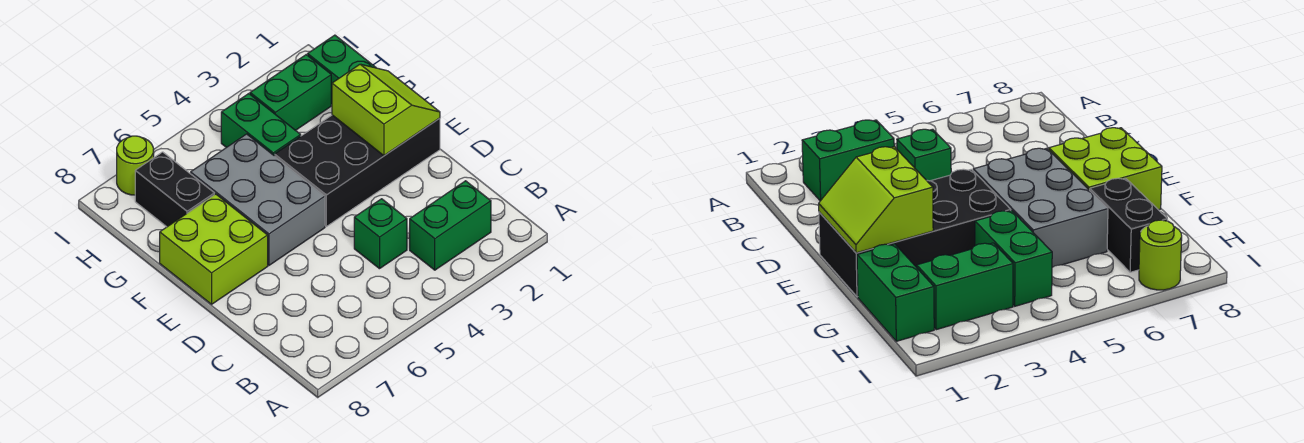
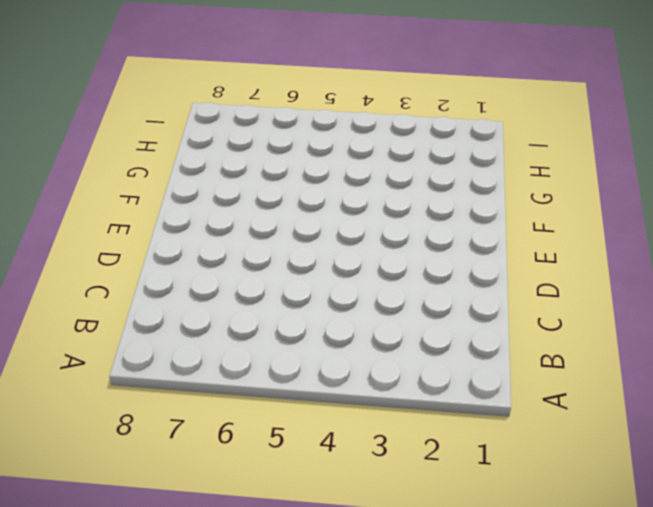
none -> green 1x2 brick [410,181,491,270]
none -> green 1x1 brick [354,199,407,269]

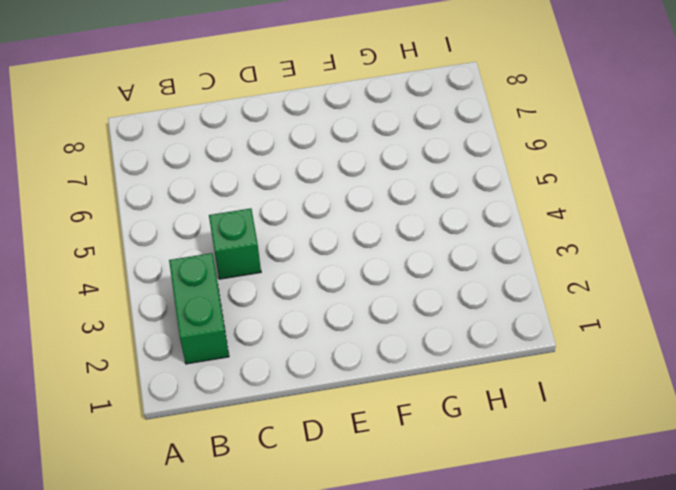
none -> black 2x4 brick [275,115,440,226]
none -> grey 2x3 brick [191,134,325,265]

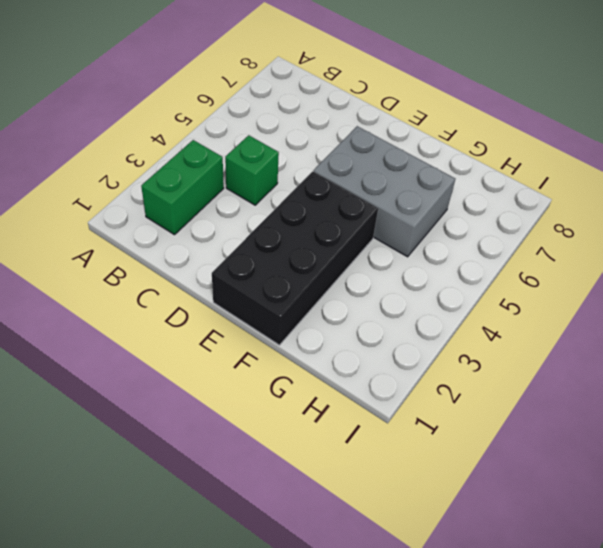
none -> lime 2x2 brick [160,194,268,304]
none -> green 1x2 brick [308,35,376,104]

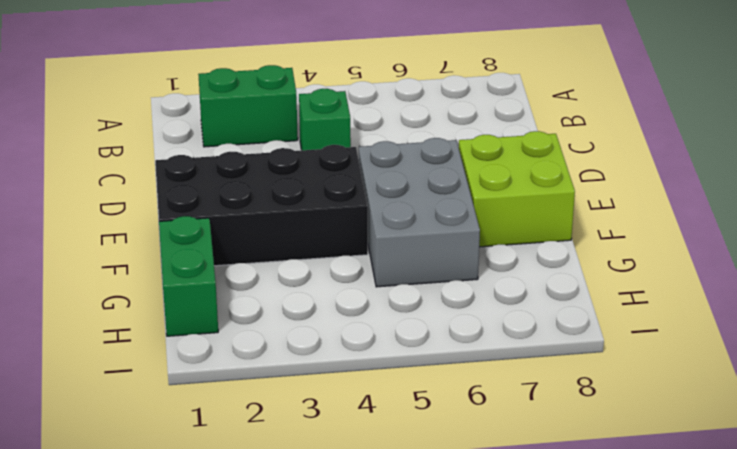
none -> green 1x2 brick [221,94,301,156]
none -> black 1x2 brick [135,152,214,227]

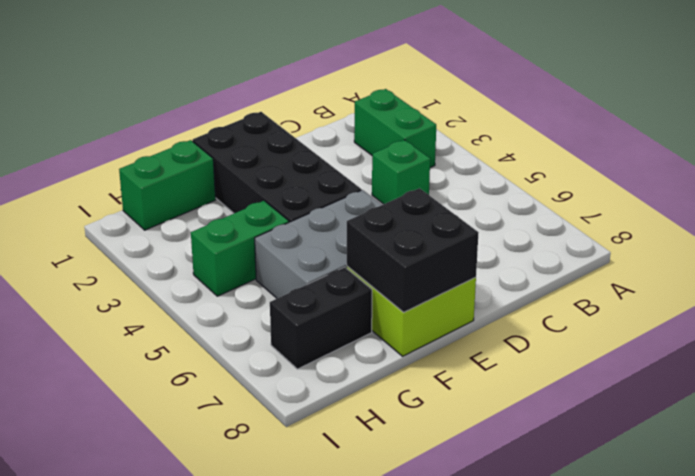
black 2x2 brick [347,188,479,312] -> none
none -> green 1x2 brick [250,55,331,130]
none -> lime 1x1 round brick [117,136,154,195]

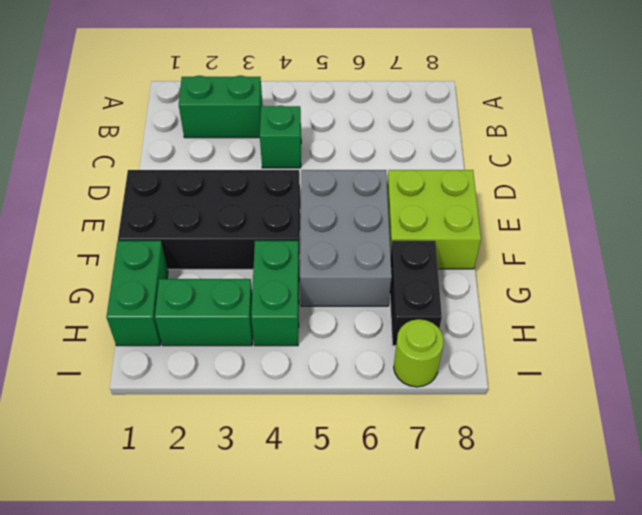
none -> lime 2x2 slope [332,64,440,156]

